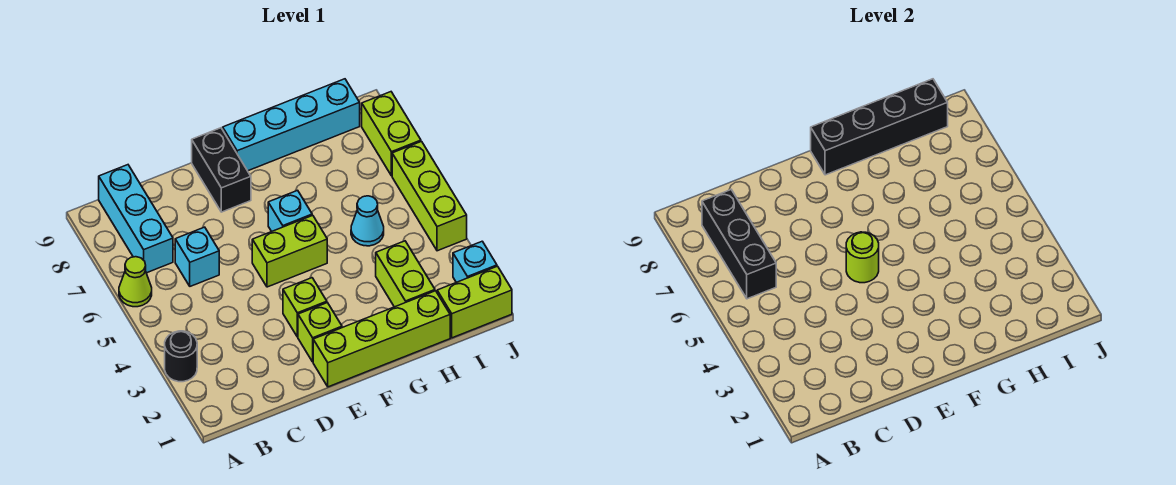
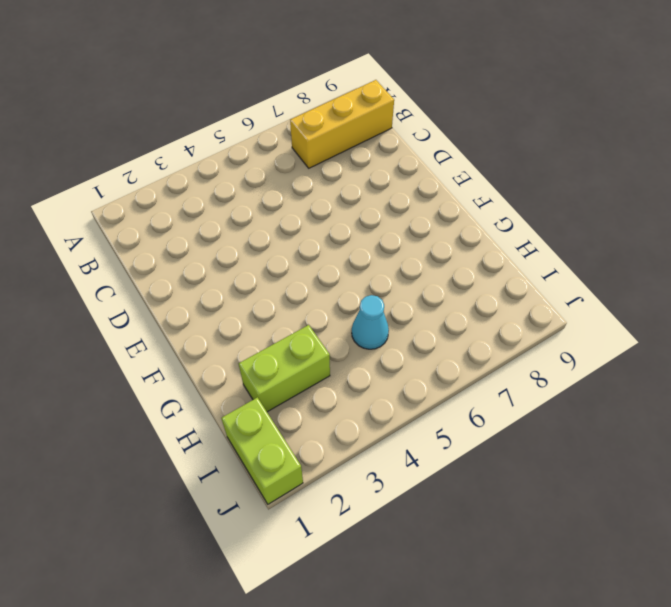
yellow 1x3 brick [290,80,394,168] -> cyan 1x3 brick [99,165,173,273]
none -> black 1x1 round brick [165,331,197,382]
none -> lime 1x1 cone [119,257,152,307]
none -> cyan 1x1 brick [175,227,219,286]

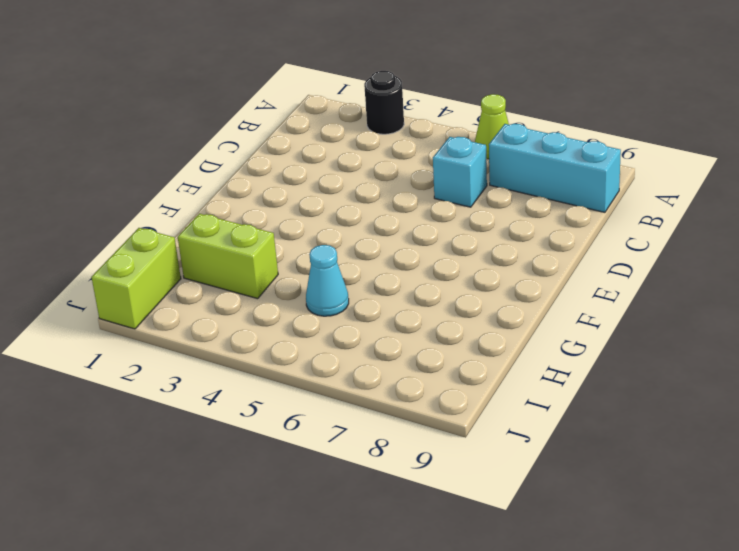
none -> lime 1x4 brick [313,291,450,387]
none -> lime 1x1 brick [298,303,342,362]
none -> lime 1x1 brick [283,278,327,337]

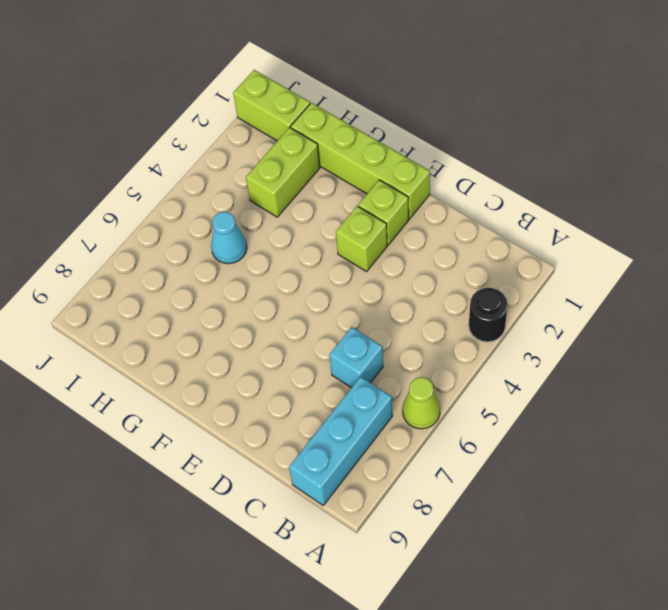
none -> lime 1x2 brick [252,215,327,287]
none -> black 1x2 brick [192,128,251,212]
none -> cyan 1x1 brick [268,190,312,232]

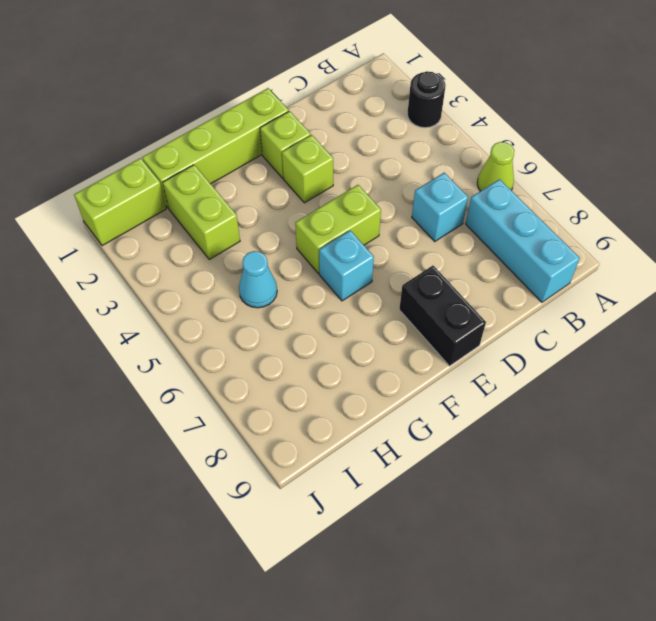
none -> cyan 1x4 brick [223,79,360,171]
none -> cyan 1x1 brick [453,241,497,282]
none -> lime 1x3 brick [392,142,467,251]

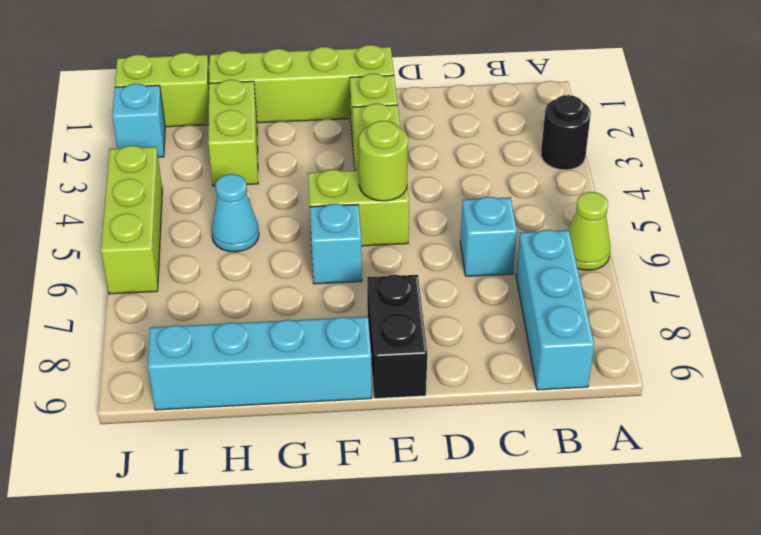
none -> lime 1x2 brick [362,92,421,176]
none -> black 1x3 brick [702,190,776,299]
none -> black 1x4 brick [811,79,948,175]

